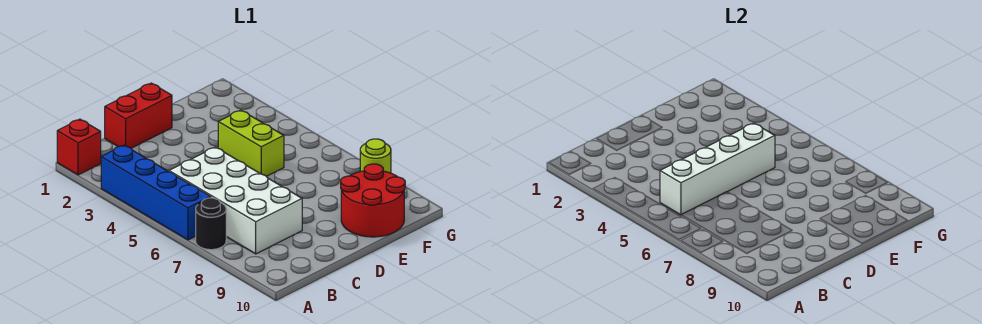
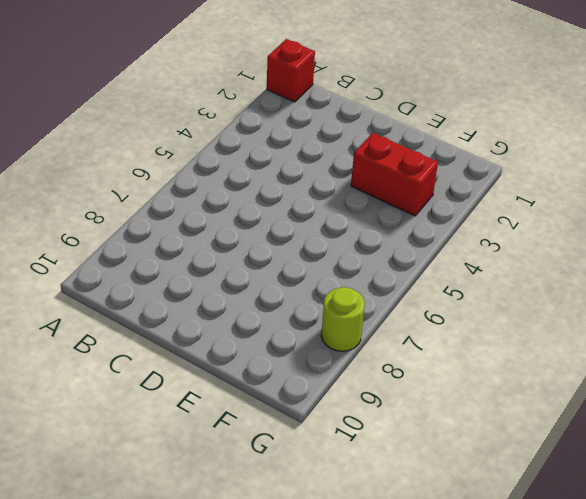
red 1x2 brick [351,133,438,216] -> red 1x2 brick moved to [105,83,172,148]
none -> blue 1x4 brick [101,145,211,240]
none -> black 1x1 round brick [196,198,226,250]

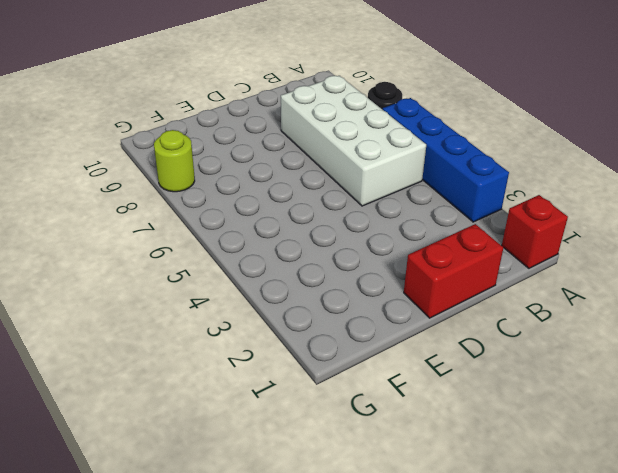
none -> lime 1x2 brick [218,110,284,176]
none -> red 2x2 round brick [341,164,405,237]

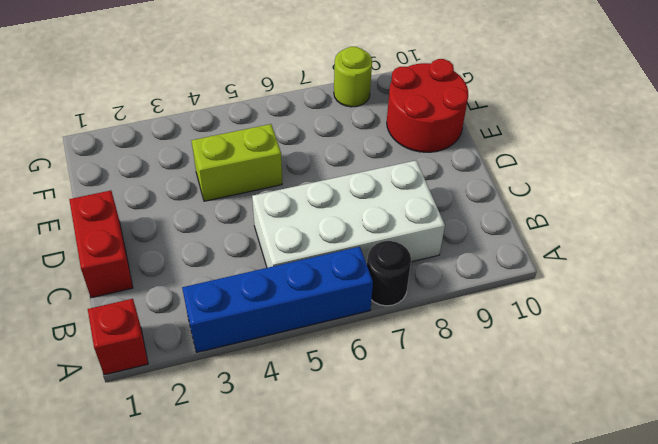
none -> white 1x4 brick [660,123,775,215]

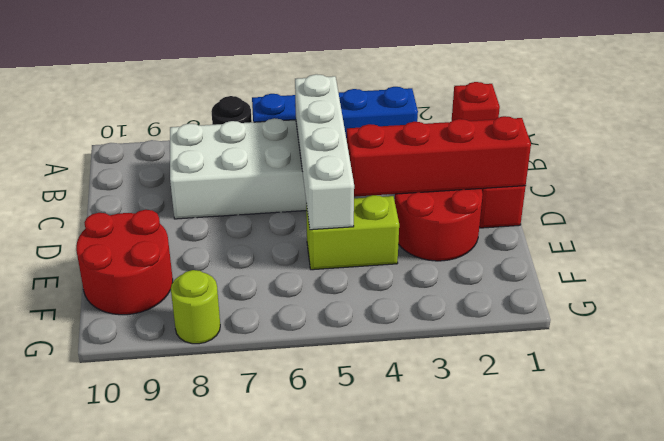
red 1x4 brick [347,116,531,197] -> none
red 2x2 round brick [395,189,483,261] -> none

